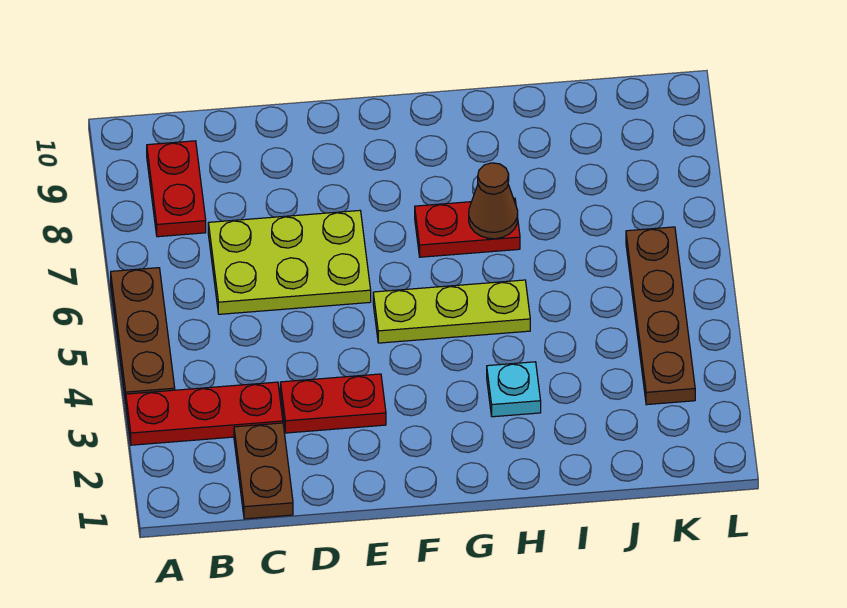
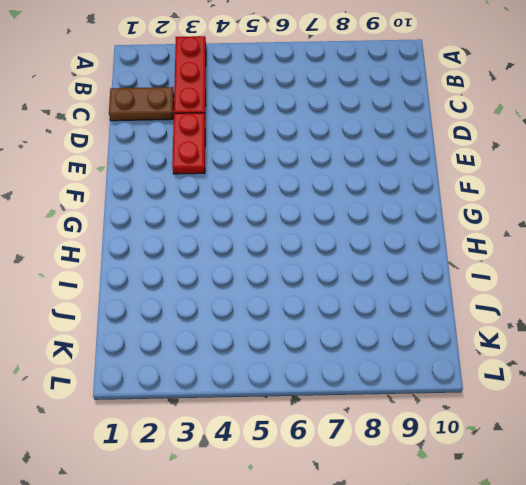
none -> brown 1x3 plate [111,268,175,403]
none -> red 1x2 plate [147,141,206,237]

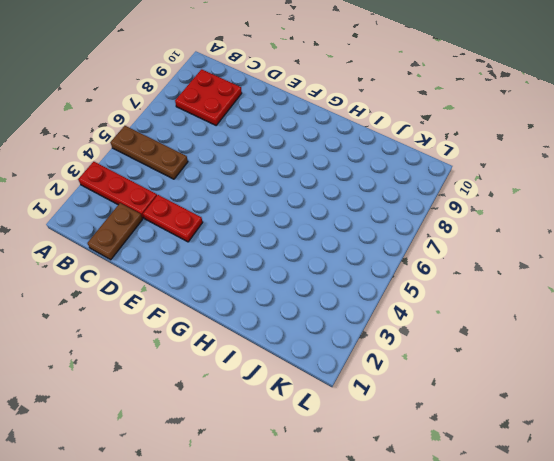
brown 1x3 plate [110,126,188,179] -> brown 1x3 plate turned to [111,268,175,403]
red 2x2 plate [175,69,242,125] -> red 1x2 plate [147,141,206,237]
none -> lime 2x3 plate [208,210,371,314]
none -> lime 1x3 plate [373,280,530,343]

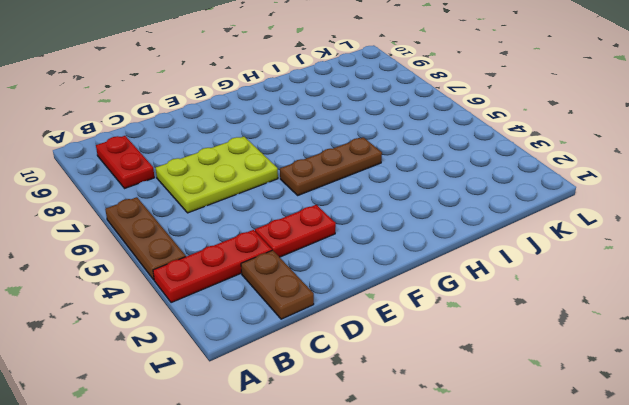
brown 1x3 plate [280,137,382,195] -> lime 1x3 plate [373,280,530,343]
none -> red 1x2 plate [415,198,520,257]
none -> cyan 1x1 plate [487,362,541,417]

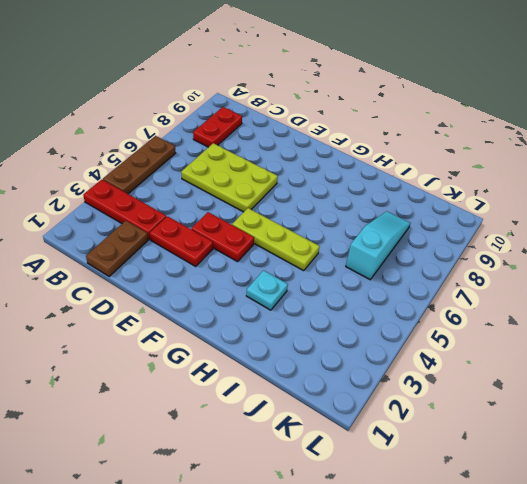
red 1x2 plate [191,212,254,262] -> red 1x2 plate moved to [415,198,520,257]
cyan 1x3 slope [346,211,410,280] -> none
none -> brown 1x4 plate [626,227,695,405]
none -> brown 1x1 cone [469,163,518,239]

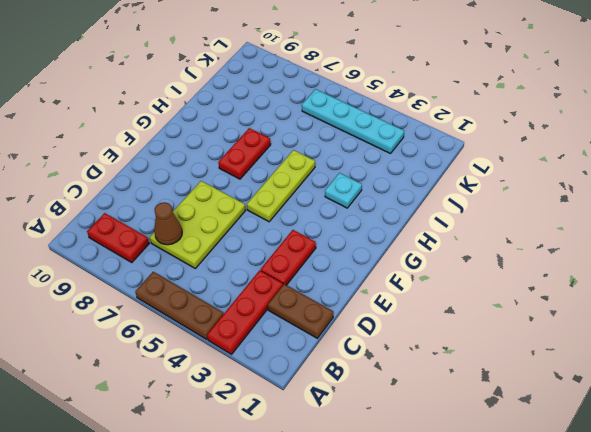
brown 1x1 cone [154,202,182,245] -> brown 1x1 cone moved to [469,163,518,239]
cyan 1x4 plate [302,89,404,154] -> brown 1x4 plate [626,227,695,405]

